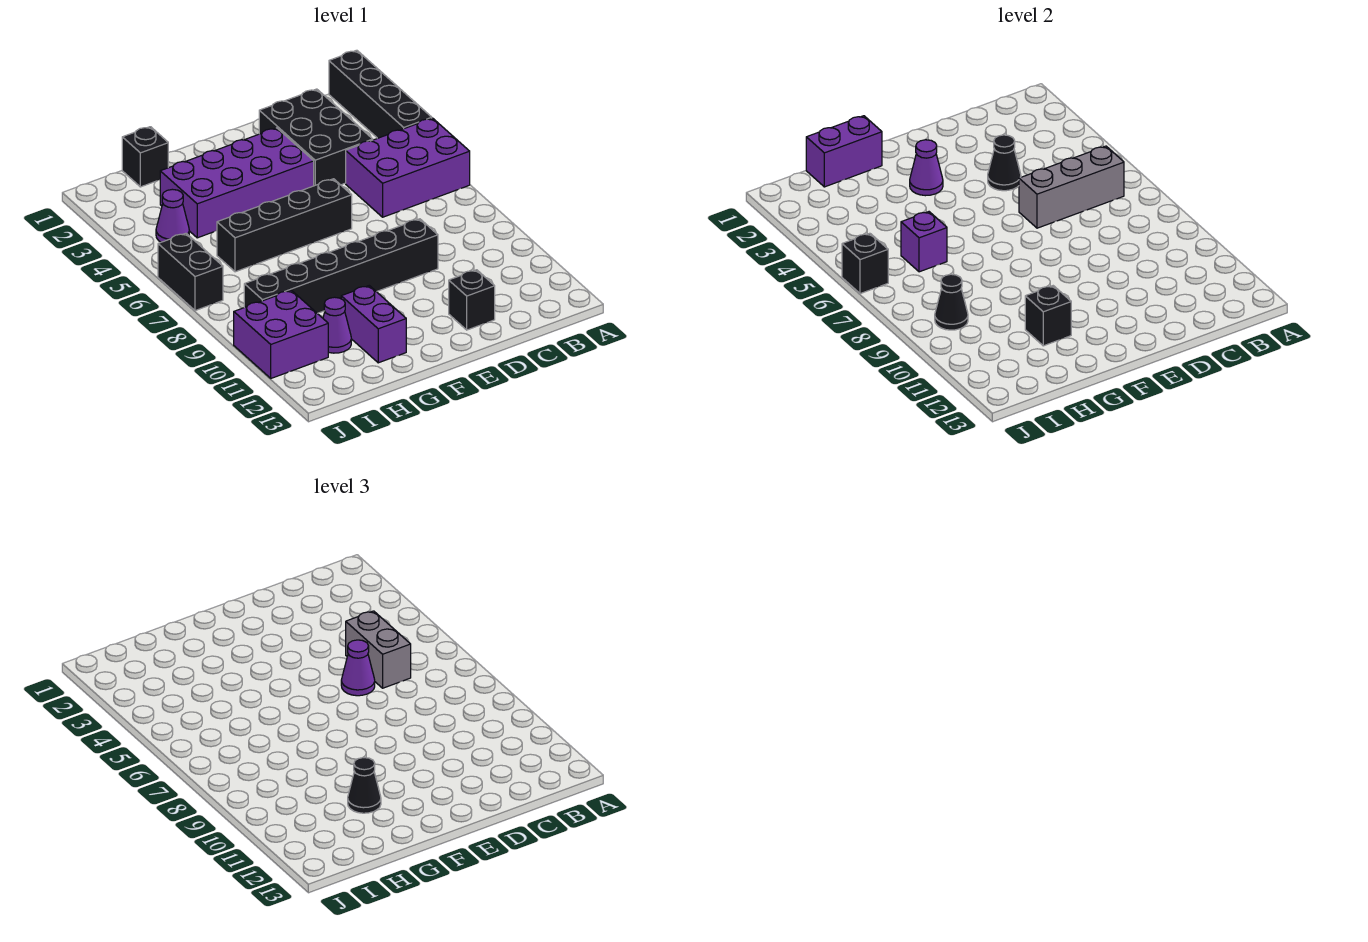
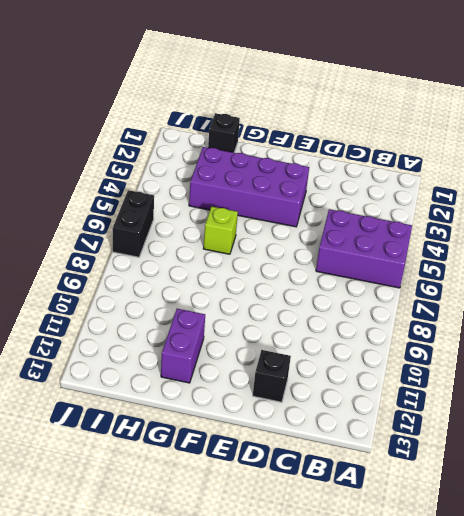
lime 1x1 brick [203,207,238,254] -> black 1x4 brick [217,179,352,272]
none -> black 1x4 brick [329,50,432,138]
none -> black 2x3 brick [259,89,373,186]
none -> black 1x6 brick [244,219,438,313]

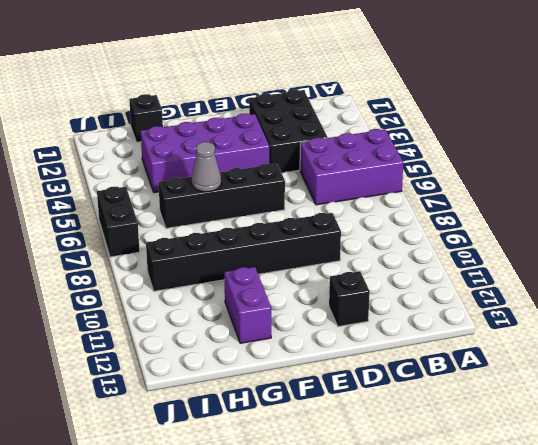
grey 1x1 cone [192,142,221,192] -> none
none -> black 1x4 brick [329,50,432,138]
none -> purple 1x1 cone [323,297,351,353]
none -> purple 1x1 cone [156,189,189,242]

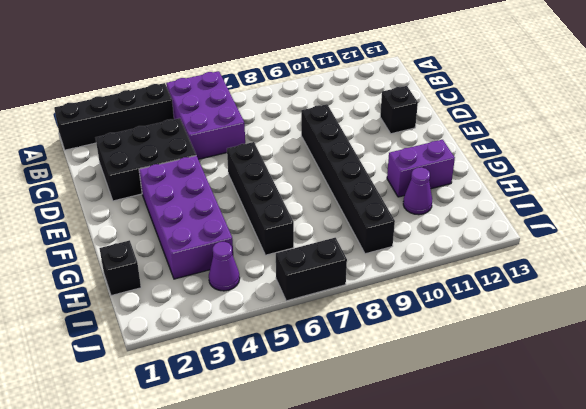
none -> purple 2x2 brick [234,290,328,378]
none -> grey 1x3 brick [1019,146,1124,228]
none -> black 1x1 cone [988,135,1021,191]

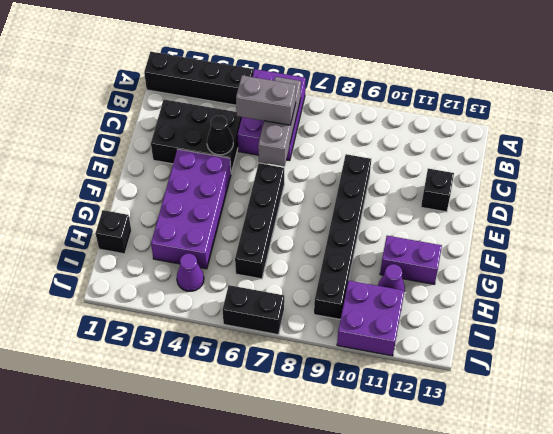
none -> purple 1x1 cone [910,140,943,196]
none -> purple 1x2 brick [806,116,882,187]
none -> black 1x1 brick [1025,286,1071,346]

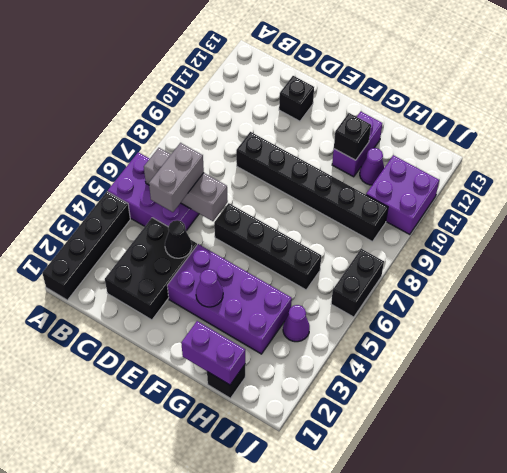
none -> purple 1x1 brick [901,212,947,272]
none -> black 1x1 cone [935,274,968,330]
none -> black 1x1 brick [842,233,888,294]

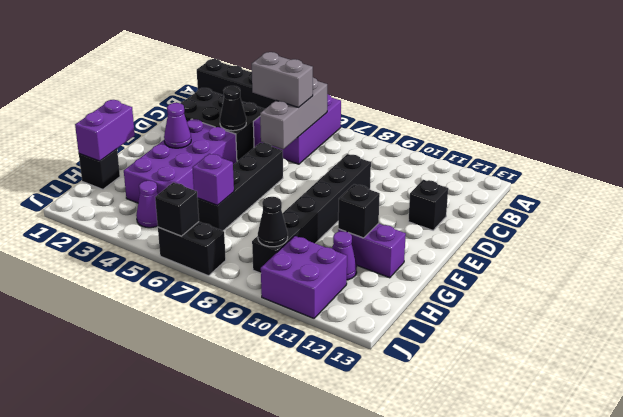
none -> purple 1x1 cone [341,640,375,696]
none -> black 1x1 cone [348,758,381,813]

